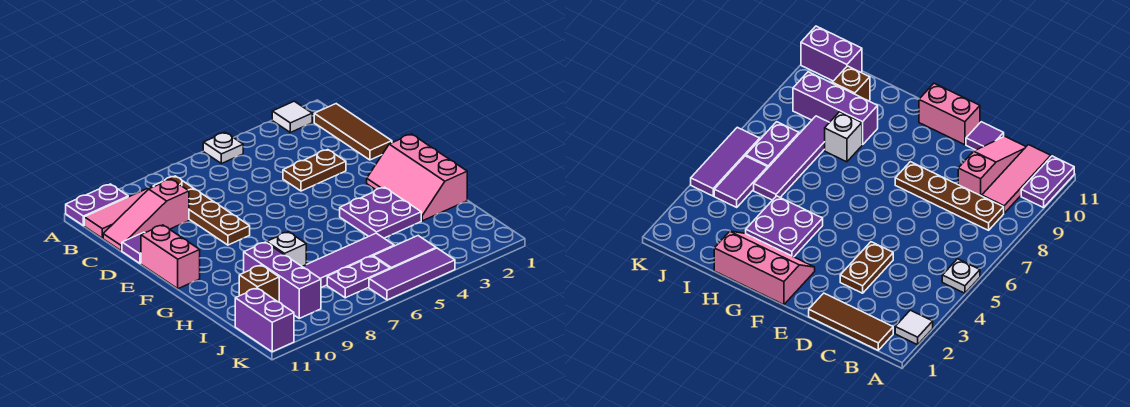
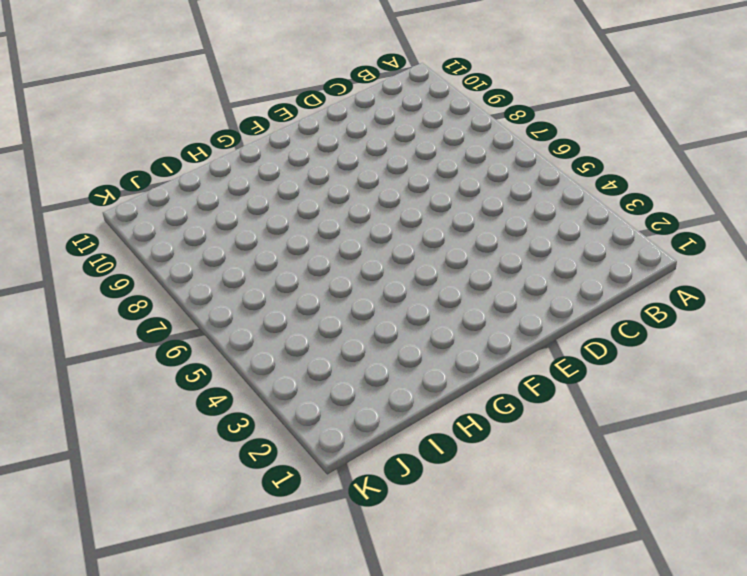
none -> white 1x1 tile [272,101,312,132]
none -> white 1x1 plate [203,132,243,164]
none -> purple 1x2 plate [66,184,128,226]

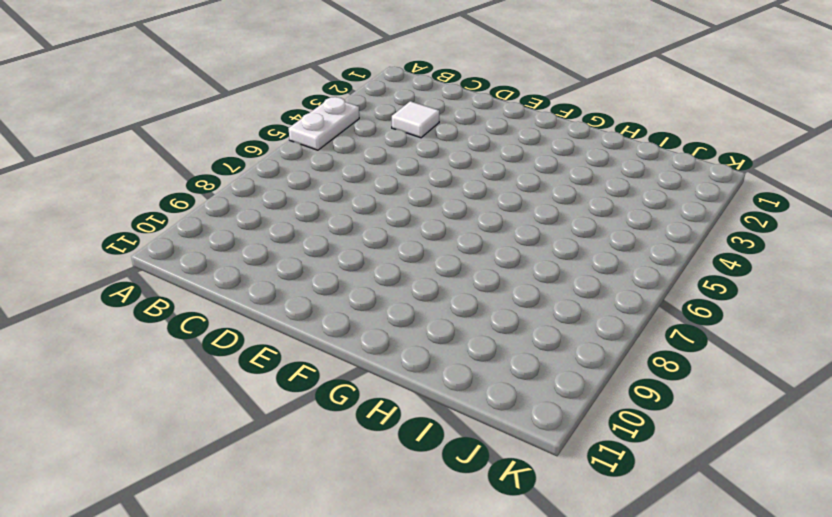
white 1x2 plate [288,97,359,150] -> white 1x1 plate [203,132,243,164]
white 1x1 tile [392,101,439,138] -> white 1x1 tile moved to [272,101,312,132]
none -> purple 1x2 plate [66,184,128,226]
none -> brown 1x3 tile [314,104,392,160]
none -> brown 1x4 plate [153,176,250,245]

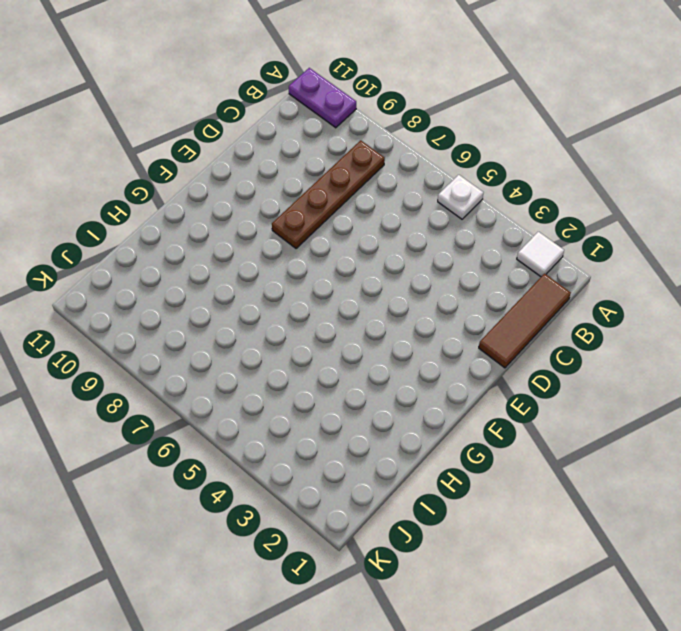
none -> pink 1x3 tile [84,186,153,238]
none -> pink 1x3 slope [103,179,189,251]
none -> brown 1x2 plate [283,150,346,191]

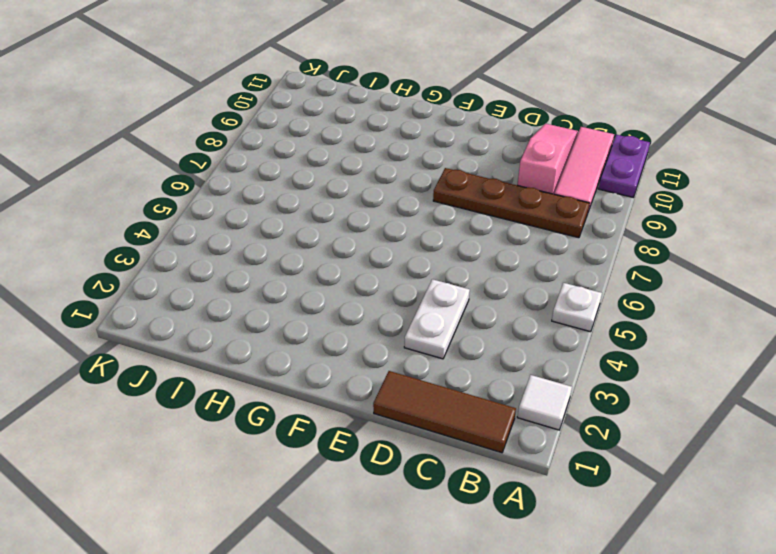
white 1x2 plate [404,279,470,359] -> brown 1x2 plate [283,150,346,191]
none -> purple 1x1 tile [122,232,144,264]
none -> pink 1x2 brick [141,225,200,289]
none -> pink 2x3 slope [367,134,467,221]

